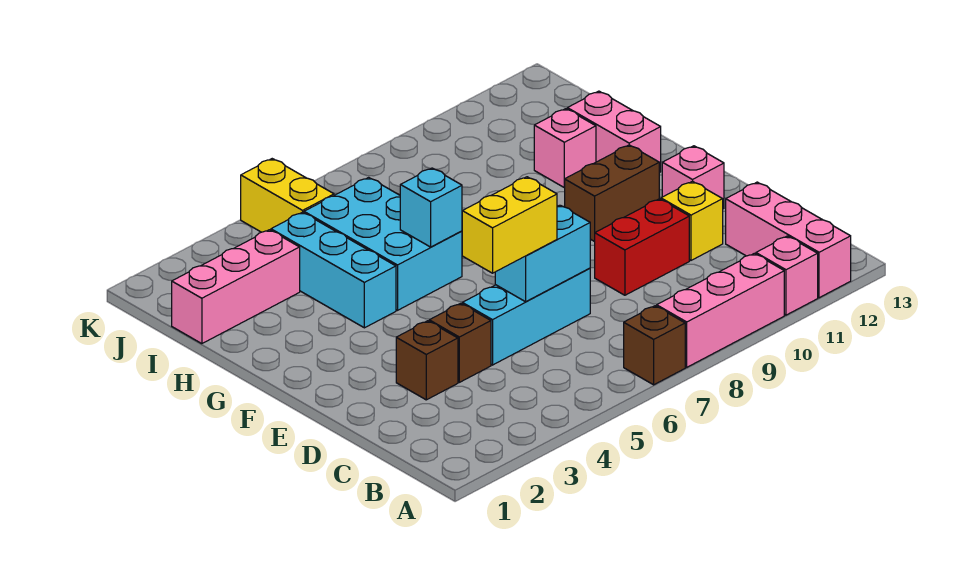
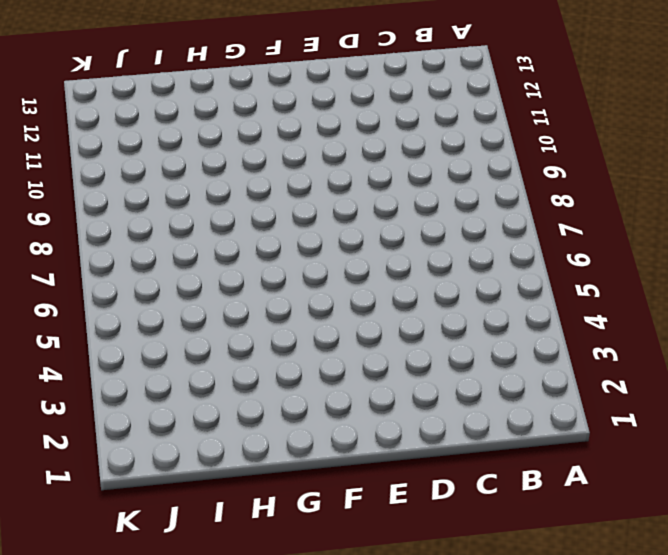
none -> brown 1x1 brick [624,306,685,385]
none -> pink 1x3 brick [657,253,784,367]
none -> pink 1x1 brick [756,236,818,315]

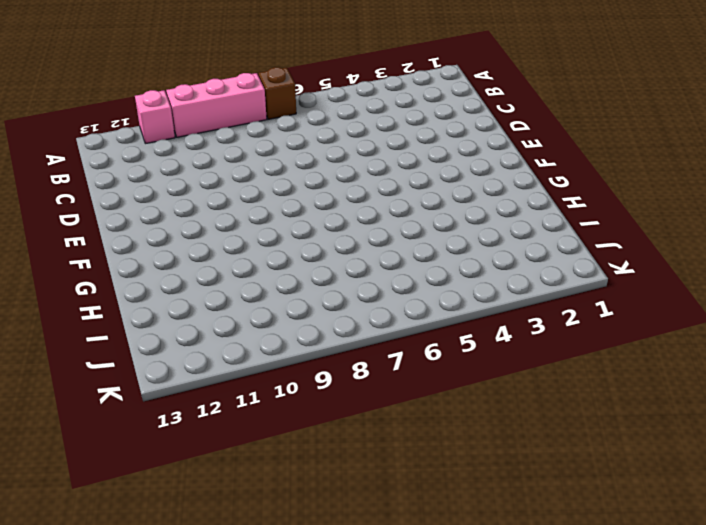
none -> pink 1x3 brick [726,182,851,298]
none -> brown 1x1 brick [396,321,458,400]
none -> brown 1x1 brick [429,303,491,382]

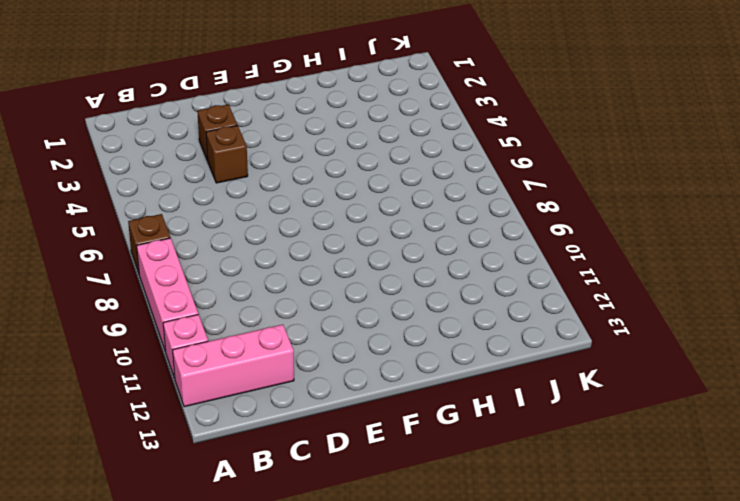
none -> cyan 1x3 brick [462,268,590,365]
none -> red 1x2 brick [595,199,689,295]
none -> yellow 1x1 brick [661,181,723,260]

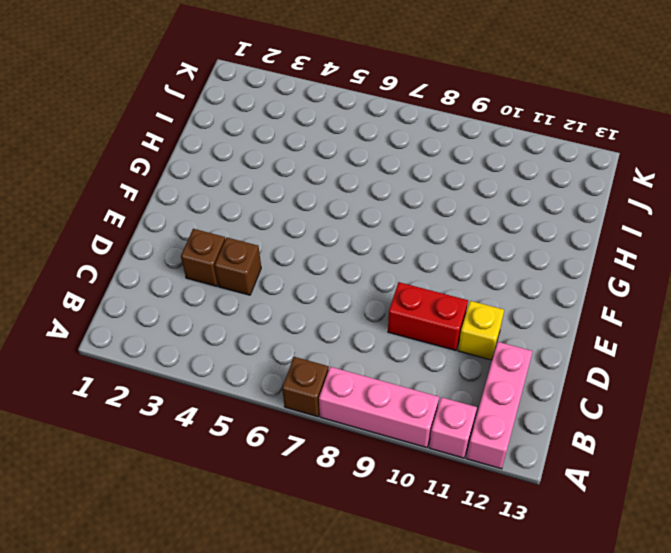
none -> cyan 1x3 brick [462,268,590,365]
none -> pink 1x1 brick [662,146,724,209]
none -> brown 1x2 brick [564,145,659,242]

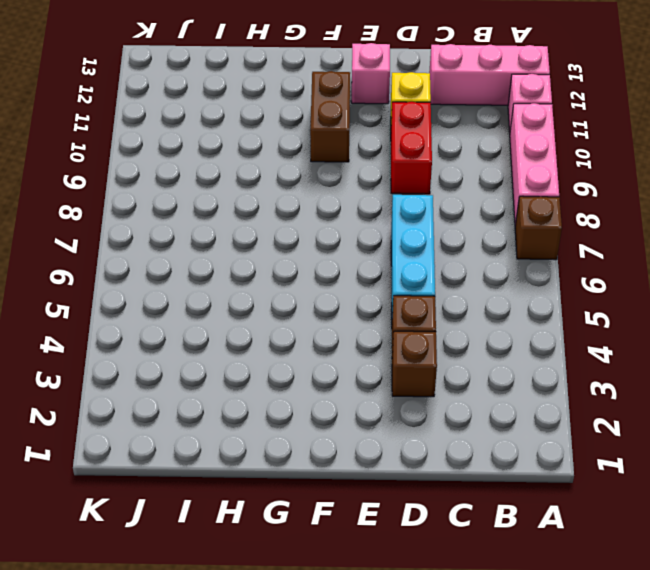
none -> cyan 1x3 brick [271,212,396,328]
none -> cyan 2x3 brick [304,177,462,310]
none -> pink 1x2 brick [567,91,661,173]

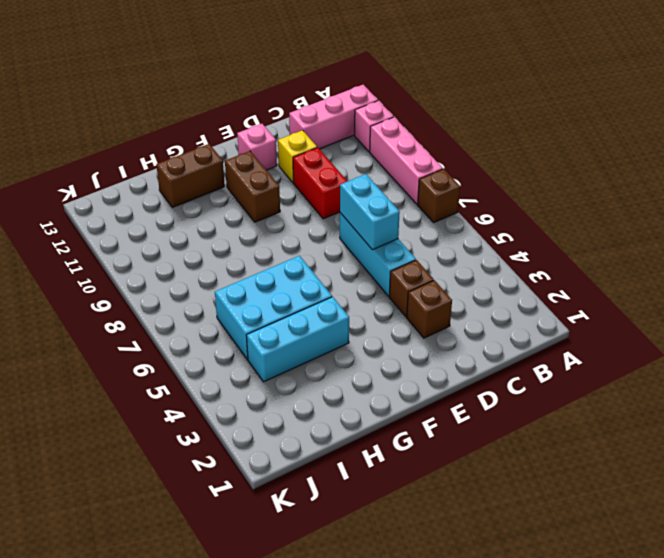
brown 1x2 brick [156,144,225,207] -> pink 1x2 brick [567,91,661,173]
none -> pink 1x1 brick [534,109,596,187]
none -> pink 1x3 brick [172,230,300,344]
none -> yellow 1x2 brick [241,159,334,232]

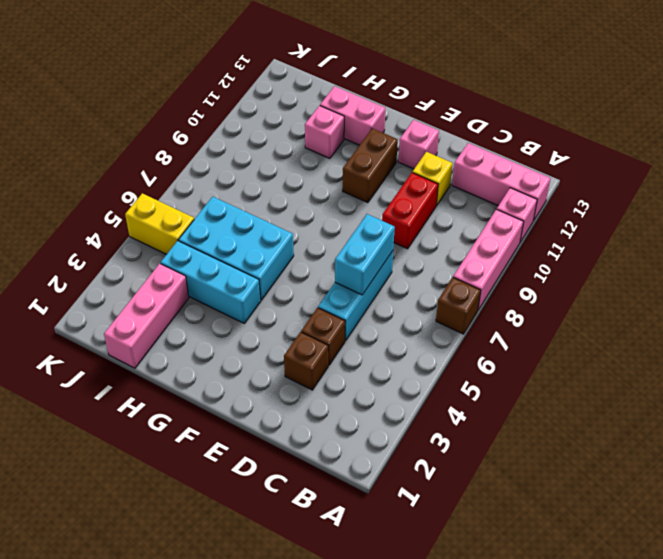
none -> cyan 1x1 brick [400,168,462,247]
none -> yellow 1x2 brick [462,177,557,273]

